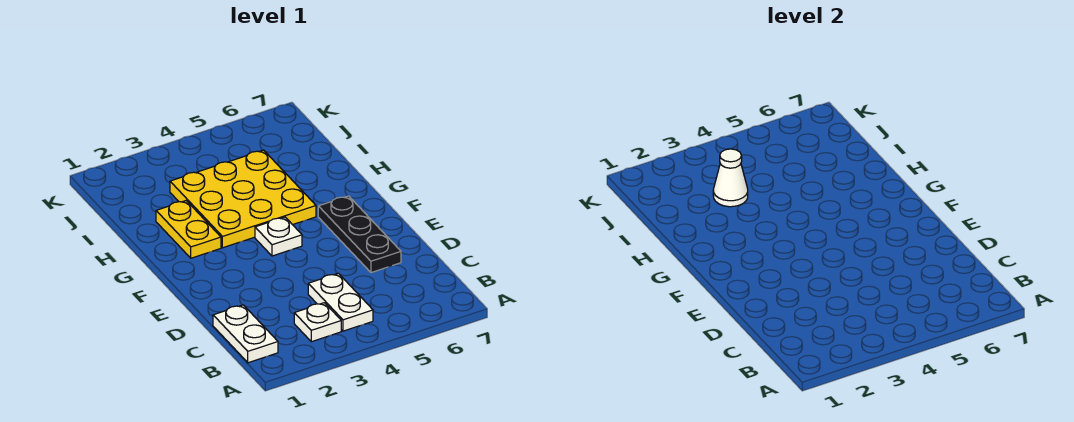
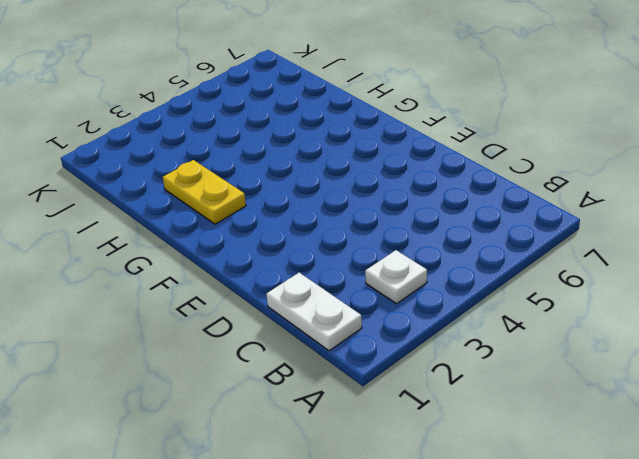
none -> white 1x2 plate [308,273,373,331]
none -> black 1x3 plate [318,196,401,273]

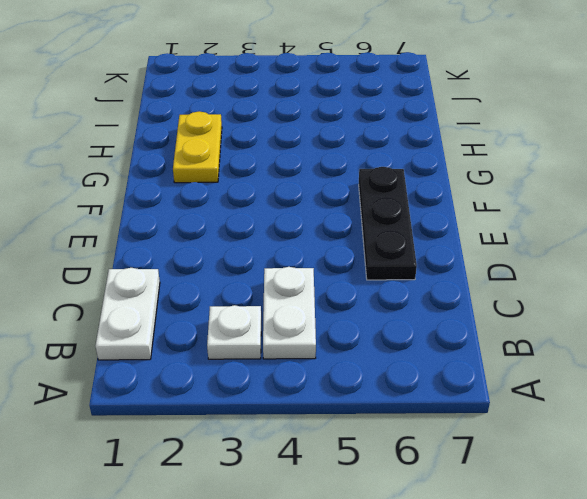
none -> white 1x1 plate [255,217,302,256]
none -> yellow 3x3 plate [170,150,316,248]

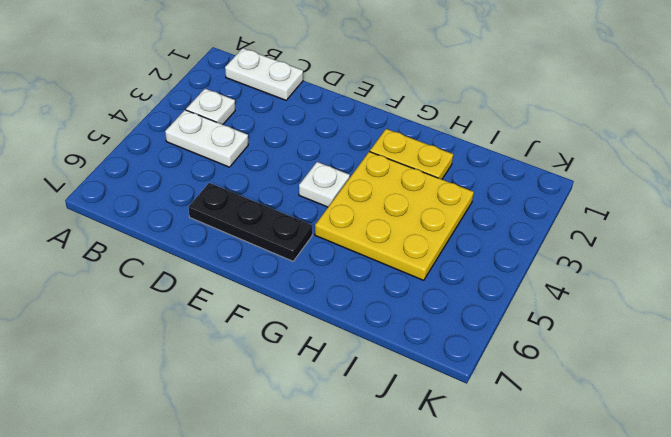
none -> white 1x1 cone [713,149,748,207]

